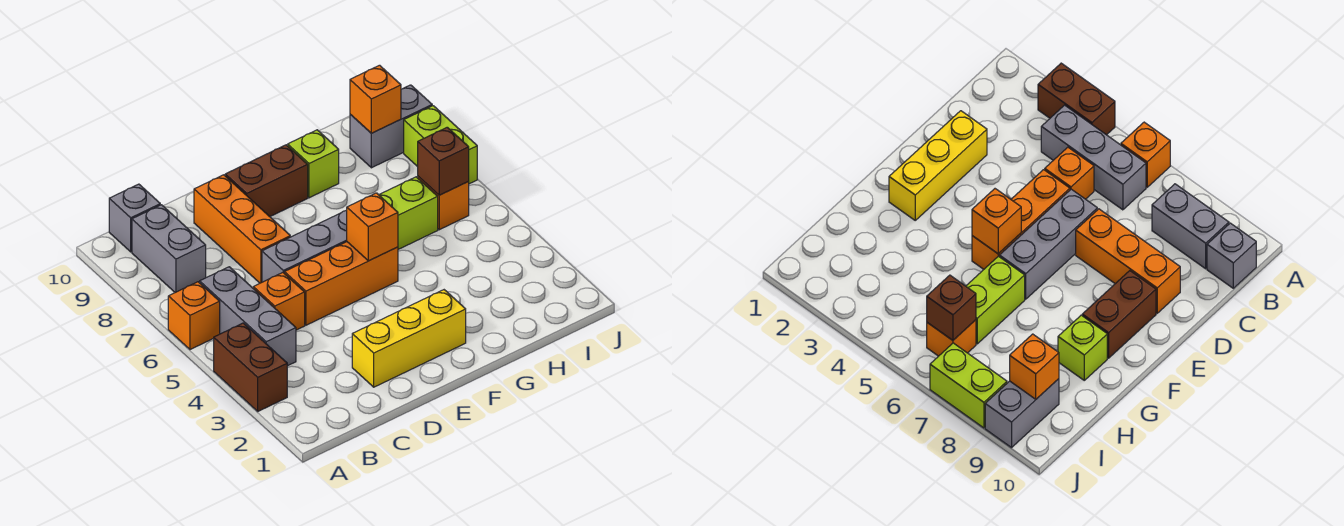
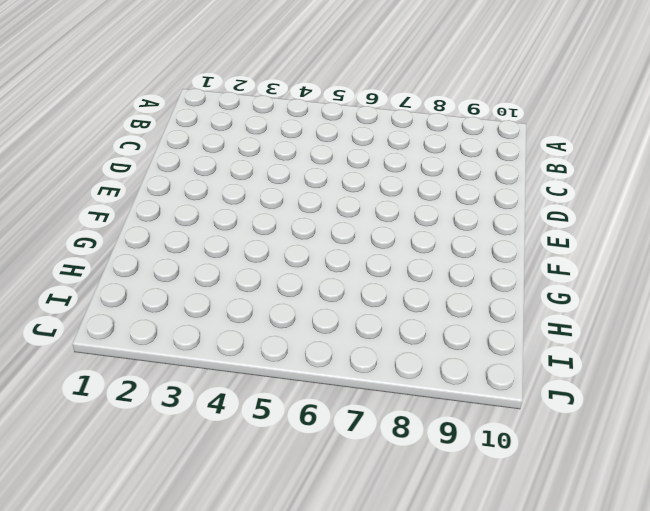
none -> brown 1x2 brick [214,323,287,411]
none -> orange 1x1 brick [168,282,220,350]
none -> grey 1x3 brick [200,267,296,366]

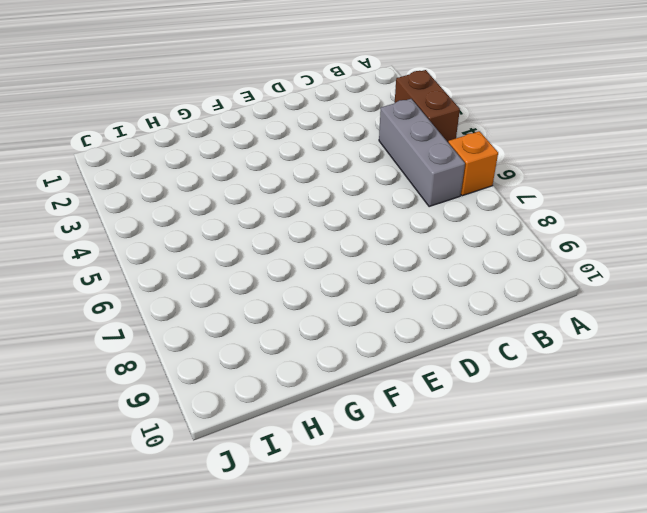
none -> grey 1x2 brick [132,205,206,293]
none -> grey 1x1 brick [109,184,160,252]
none -> orange 1x1 brick [253,273,305,330]

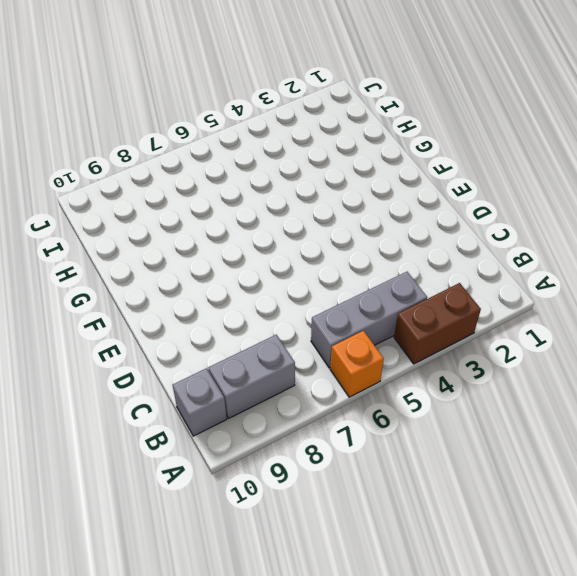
none -> orange 1x1 brick [253,273,305,330]
none -> yellow 1x3 brick [352,290,466,387]
none -> orange 1x3 brick [285,242,398,325]

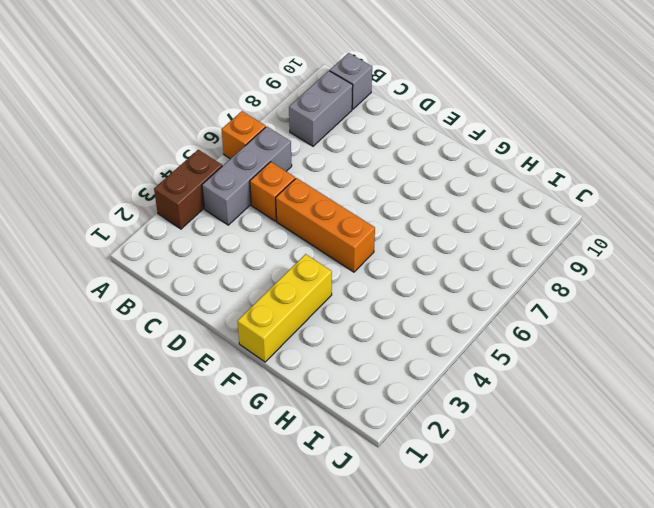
yellow 1x3 brick [238,254,332,362] -> yellow 1x3 brick turned to [352,290,466,387]
none -> grey 1x3 brick [262,210,347,282]
none -> orange 1x3 brick [194,175,290,283]
none -> brown 1x2 brick [225,145,308,216]

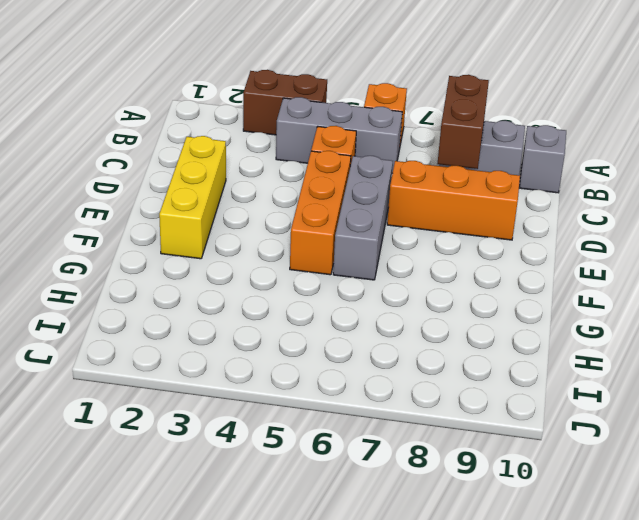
brown 1x2 brick [437,75,489,169] -> brown 1x2 brick moved to [225,145,308,216]
none -> lime 1x2 brick [379,177,438,249]
none -> lime 1x1 brick [288,130,339,198]
none -> orange 1x1 brick [418,176,469,230]

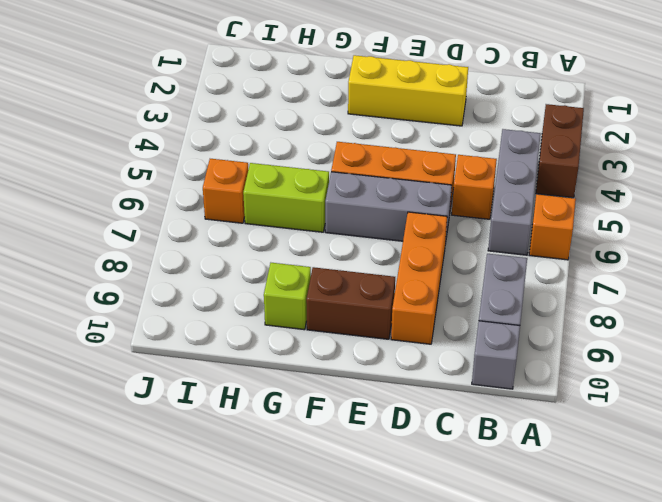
none -> grey 1x2 brick [350,85,432,168]
none -> lime 1x2 brick [404,106,477,184]
none -> orange 1x1 brick [347,193,398,261]

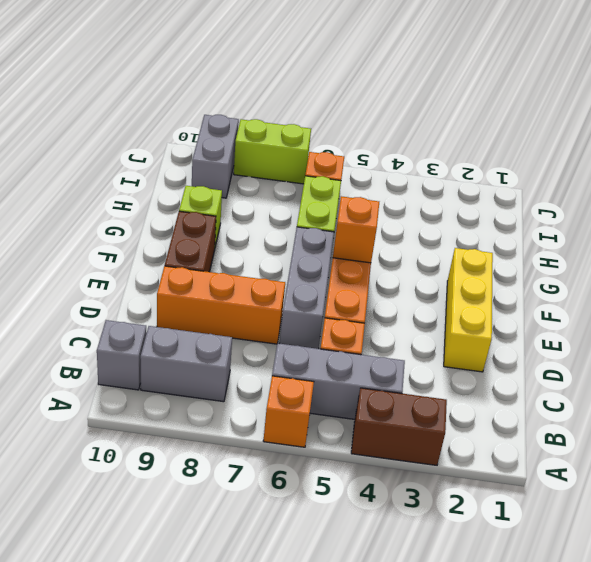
none -> brown 1x1 brick [418,127,469,195]
none -> orange 1x1 brick [350,65,401,133]

